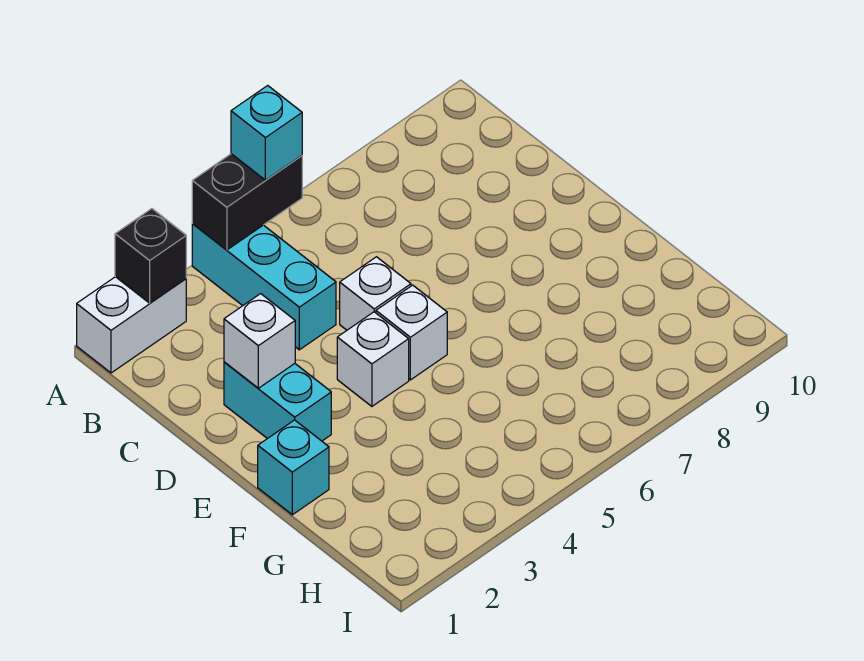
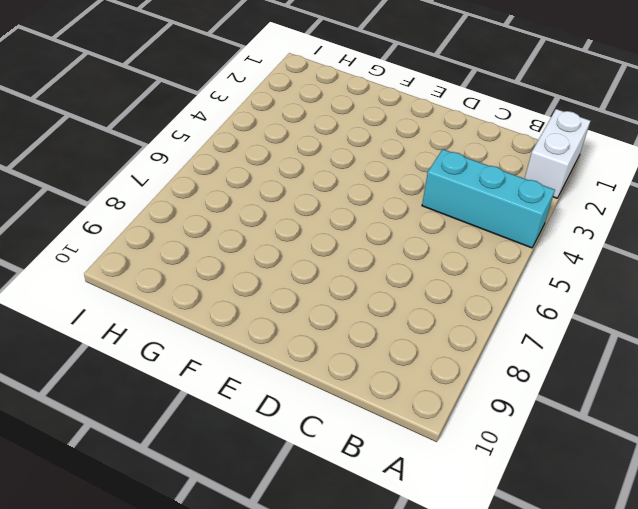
none -> cyan 1x2 brick [224,362,331,441]
none -> white 1x1 brick [340,257,411,330]

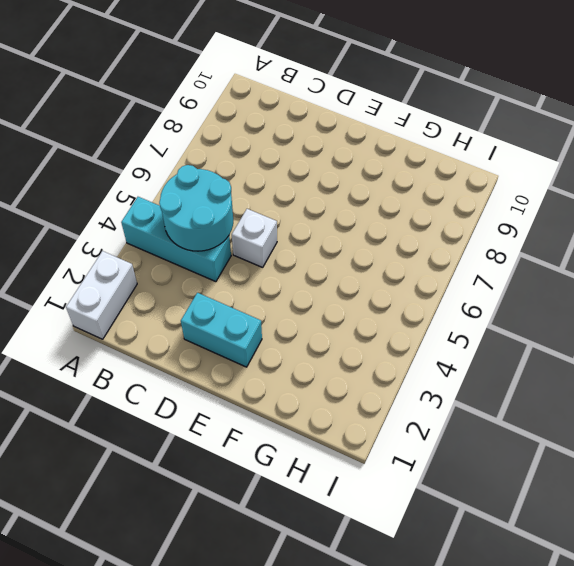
cyan 2x2 round brick [159,165,233,251] -> none
none -> white 1x1 brick [337,312,409,406]
none -> white 1x1 brick [376,285,447,380]

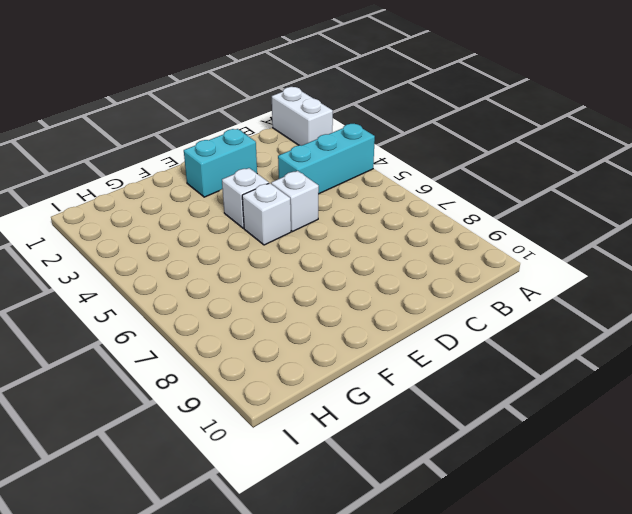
none -> cyan 1x1 brick [258,420,329,515]
none -> black 1x1 brick [115,209,186,303]

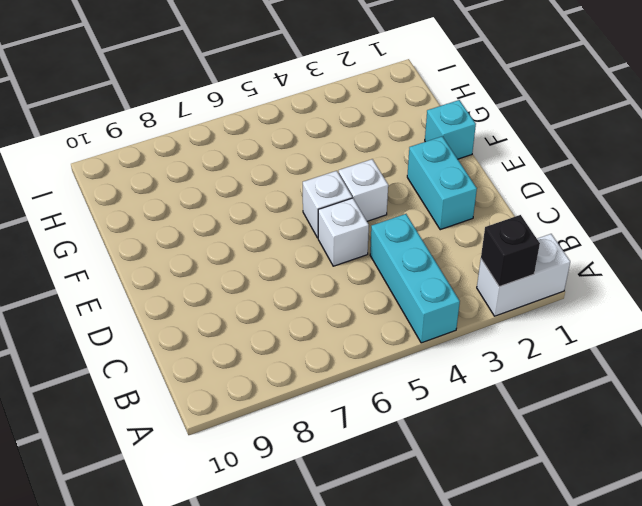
none -> black 1x2 brick [192,154,302,250]
none -> white 1x1 brick [224,294,295,388]

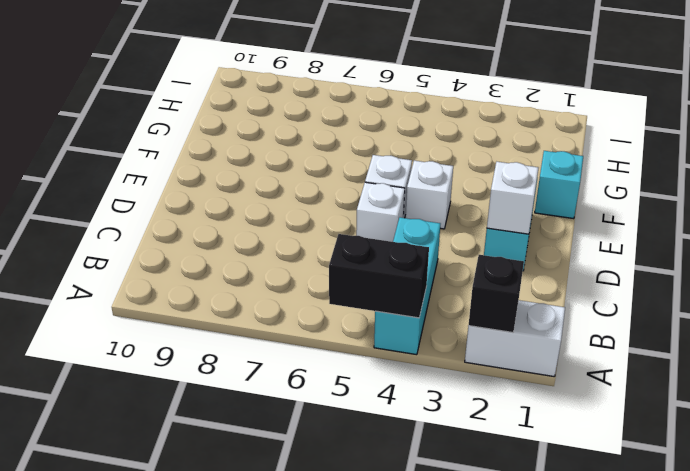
none -> cyan 1x1 brick [231,86,302,180]

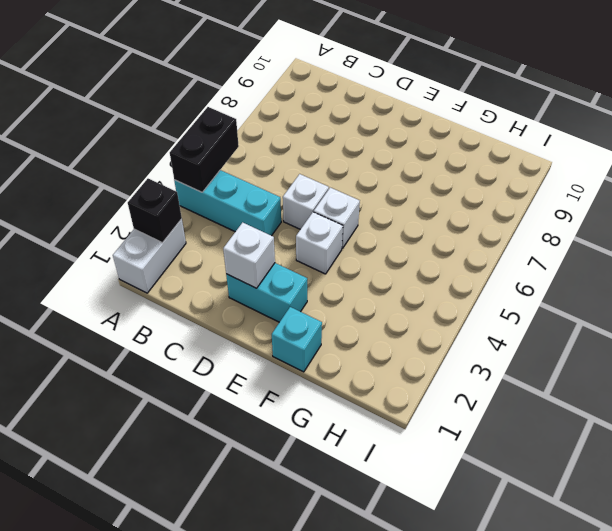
none -> cyan 1x1 brick [231,86,302,180]

